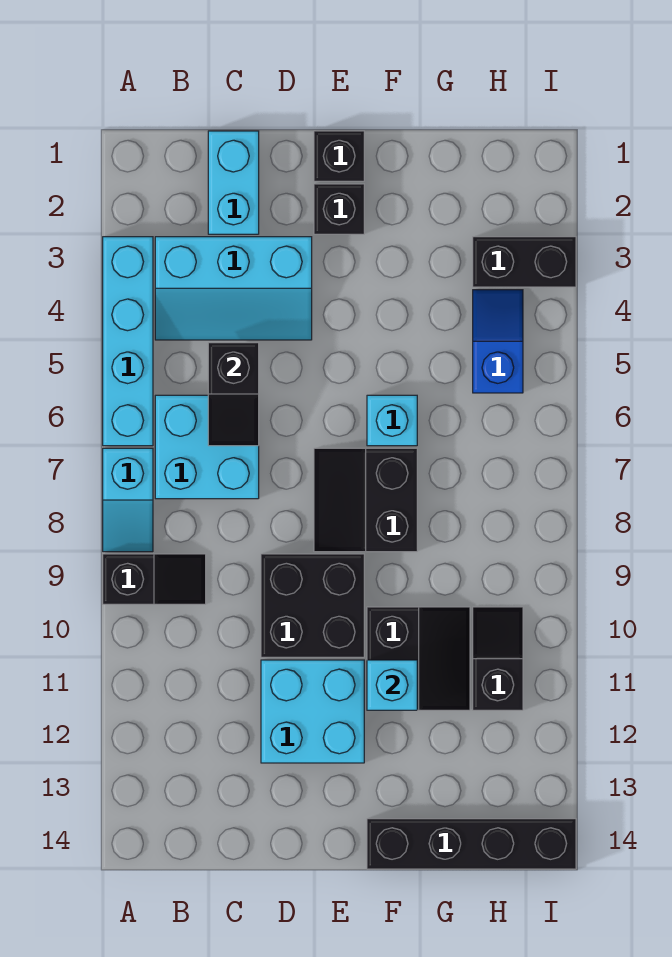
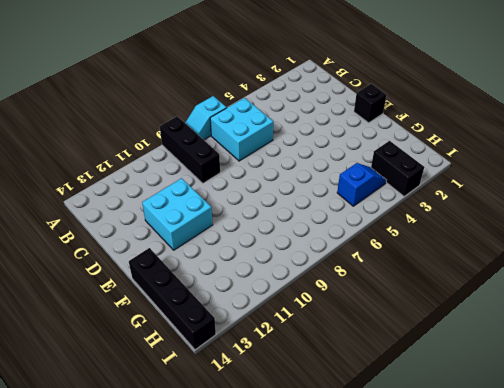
black 1x3 brick [160,116,220,183] -> black 1x2 slope [103,554,206,604]
none -> cyan 1x4 brick [103,237,153,446]
none -> cyan 2x3 slope [155,237,312,340]
none -> cyan 1x2 brick [208,131,259,234]

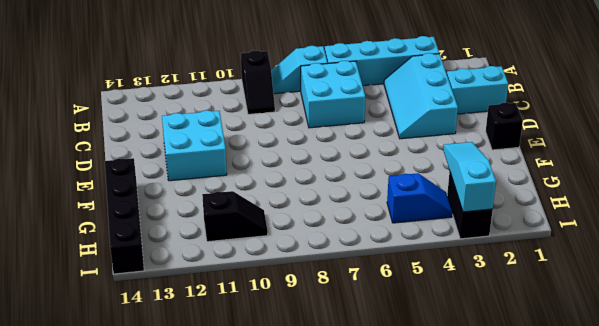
cyan 1x3 slope [443,142,496,212] -> none
none -> black 2x2 brick [261,554,364,657]
none -> black 1x1 brick [314,184,364,234]
none -> black 2x2 slope [314,448,417,552]

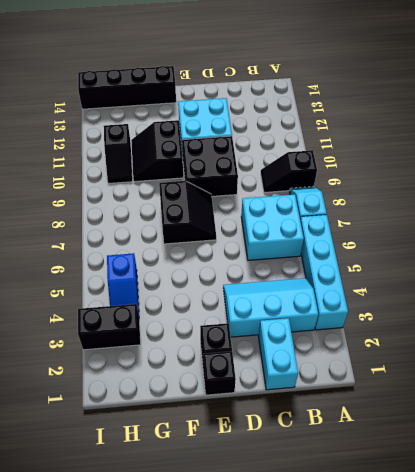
none -> cyan 1x1 brick [367,395,417,446]
none -> black 1x2 slope [208,343,259,446]
none -> cyan 1x1 brick [367,660,417,710]

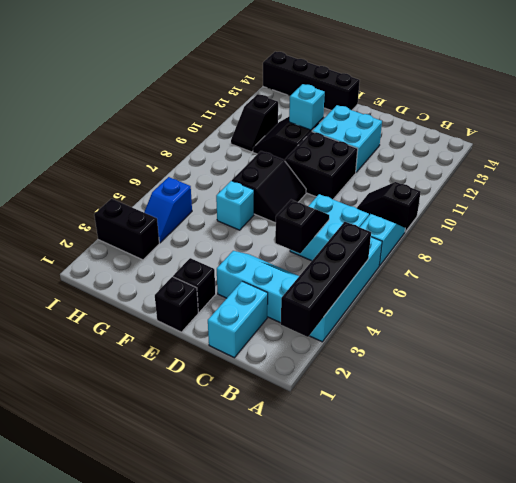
black 1x4 brick [281,222,371,337] -> none

